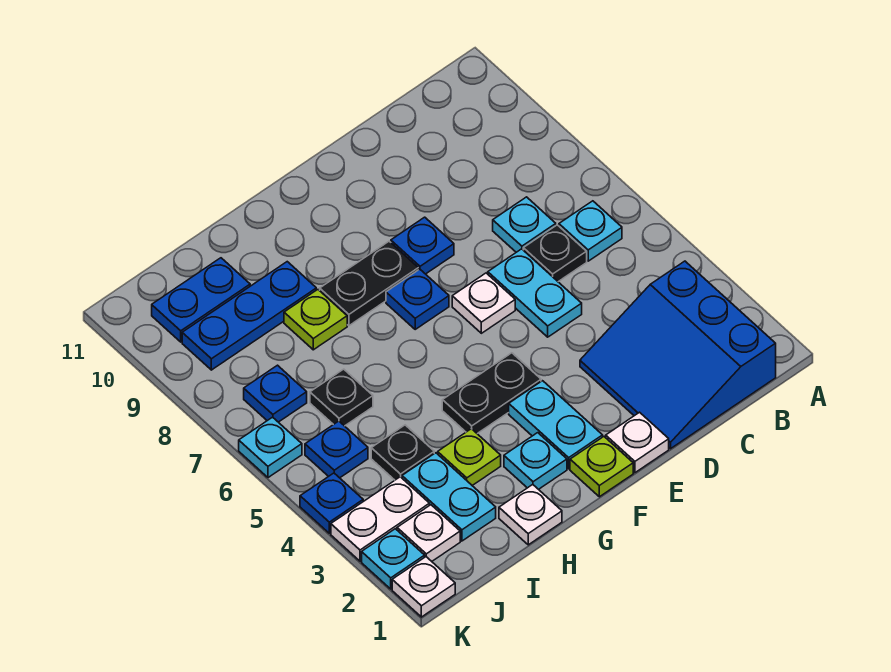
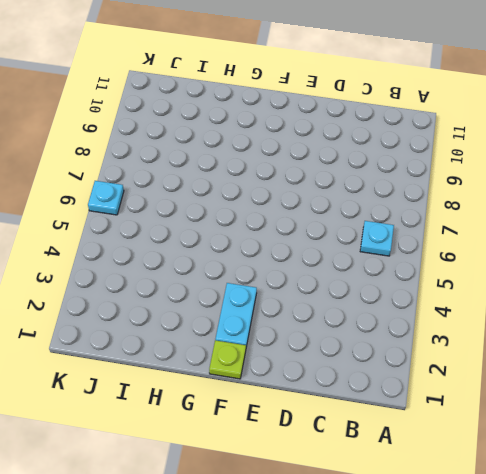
none -> blue 3x3 slope [580,261,776,449]
none -> black 1x1 plate [523,225,587,282]
none -> cyan 1x1 plate [493,197,556,252]
none -> cyan 1x2 plate [488,249,582,337]

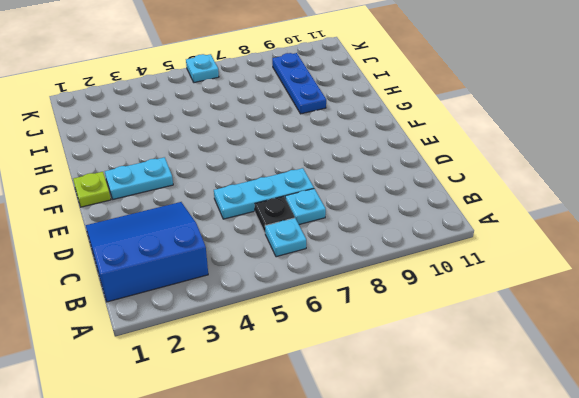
cyan 1x3 plate [214,168,314,219] -> cyan 1x2 plate [488,249,582,337]
none -> white 1x1 plate [606,412,669,473]
none -> white 1x1 plate [452,273,515,333]
none -> blue 1x1 plate [391,217,454,274]
none -> black 1x2 plate [442,353,541,434]

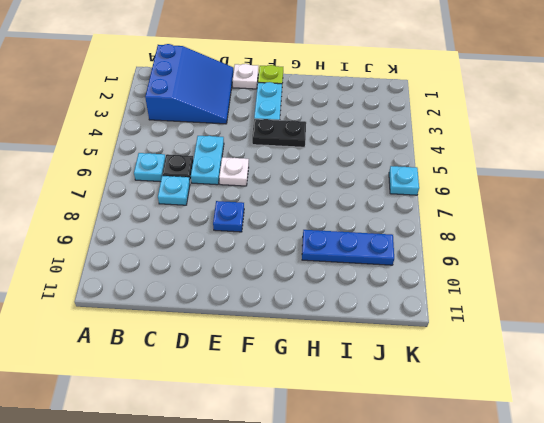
none -> blue 1x1 plate [386,269,449,329]
none -> black 1x2 plate [320,241,418,326]
none -> cyan 1x1 plate [504,433,567,489]
none -> white 1x1 plate [499,485,562,545]

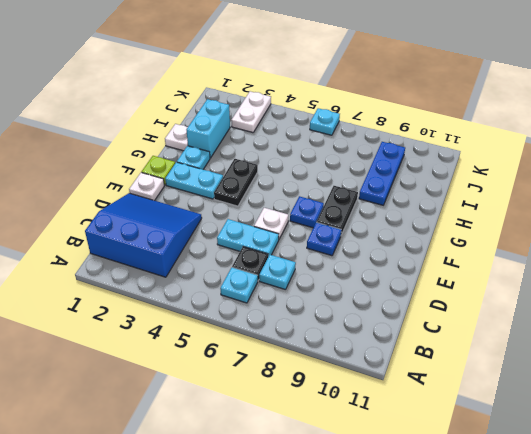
cyan 1x2 brick [186,99,230,158] -> cyan 1x2 plate [402,453,496,541]
none -> lime 1x1 plate [438,429,501,486]
none -> lime 1x1 plate [284,290,347,350]
none -> black 1x1 plate [371,425,434,480]
none -> black 1x1 plate [310,369,373,426]

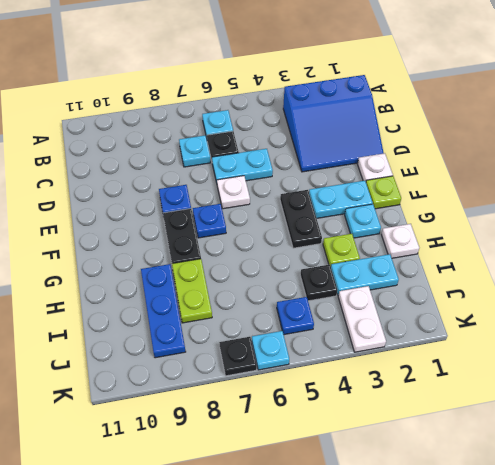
lime 1x2 plate [172,259,212,323] -> lime 1x1 plate [284,290,347,350]
black 1x1 plate [219,337,257,376] -> black 1x1 plate moved to [310,369,373,426]
none -> blue 1x2 plate [152,258,250,342]
none -> white 1x1 plate [397,505,460,561]
none -> blue 1x1 plate [244,365,307,422]
none -> white 1x1 plate [392,557,455,617]

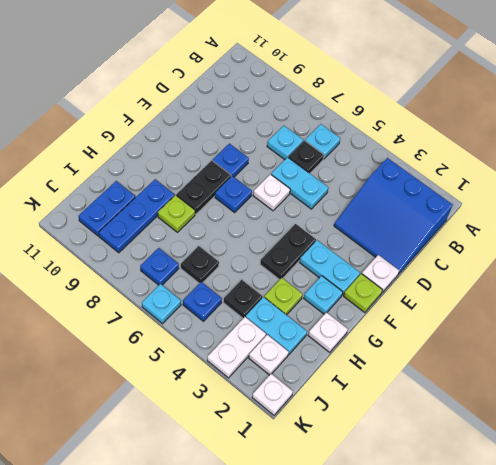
none -> cyan 1x1 plate [362,529,425,589]
none -> blue 1x1 plate [300,473,363,533]

